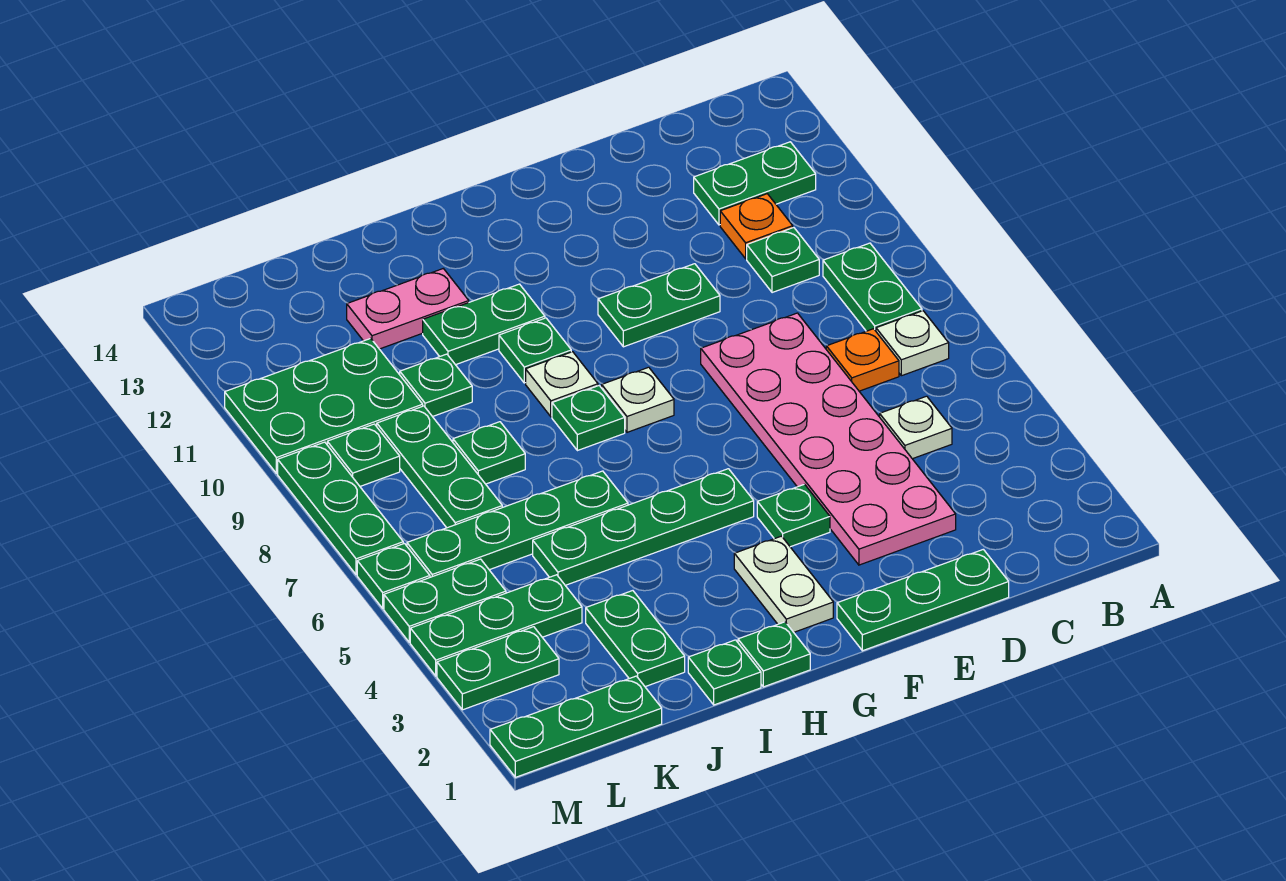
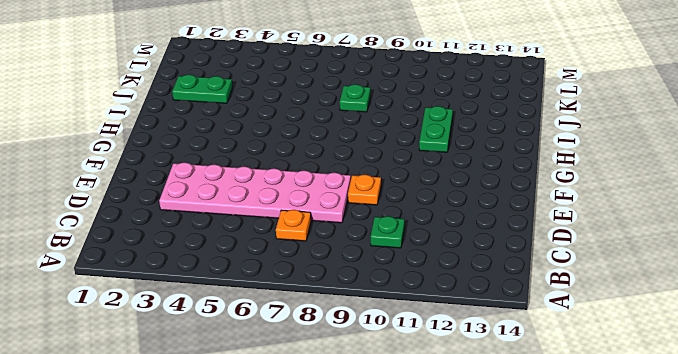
orange 1x1 plate [348,175,381,205] -> orange 1x1 plate moved to [720,194,793,259]
none -> white 1x1 plate [876,311,949,376]
none -> green 1x2 plate [823,243,922,331]
none -> green 1x2 plate [694,142,816,225]
none -> white 1x1 plate [880,396,952,459]

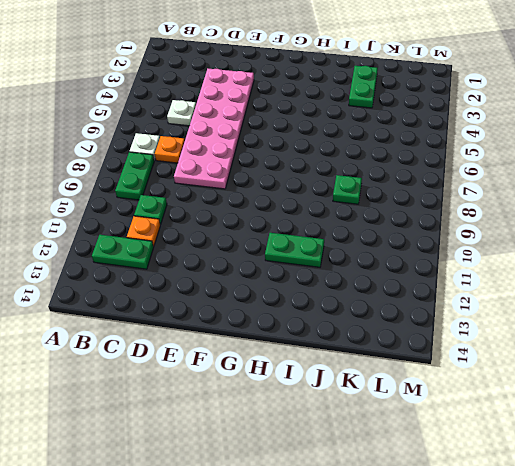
none -> green 1x3 plate [837,549,1009,651]
none -> green 1x2 plate [598,264,720,347]
none -> green 1x1 plate [757,484,830,547]
none -> white 1x2 plate [734,536,833,632]

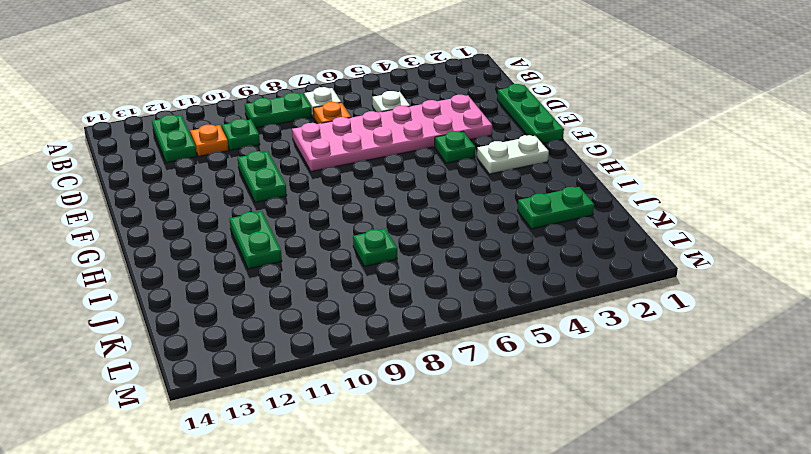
none -> green 1x4 plate [533,469,754,585]
none -> white 1x1 plate [602,367,674,432]
none -> green 1x1 plate [738,622,810,687]
none -> green 1x1 plate [552,386,625,451]

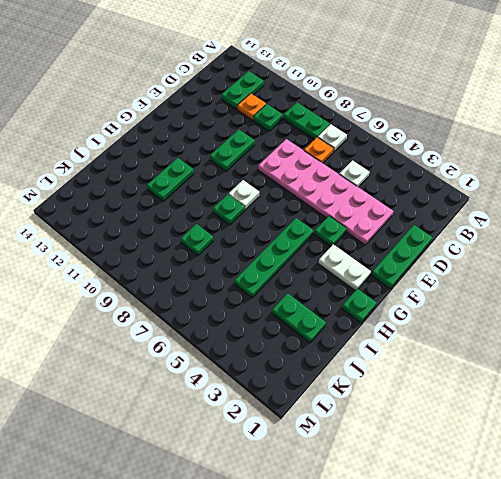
none -> white 1x1 plate [526,352,598,417]
none -> green 1x1 plate [499,318,571,383]
none -> green 1x1 plate [688,640,761,705]
none -> green 1x4 plate [407,471,628,577]

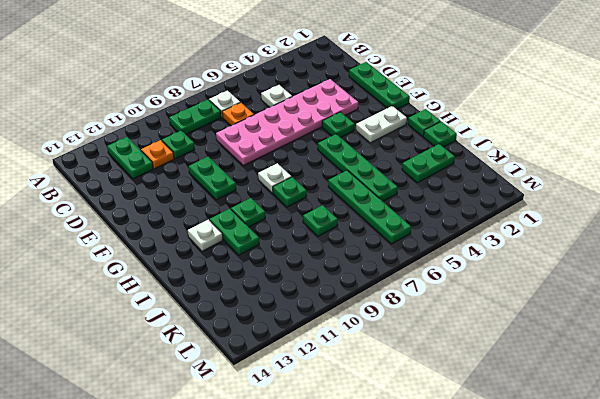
white 1x1 plate [188,220,223,251] -> white 1x1 plate moved to [526,352,598,417]
none -> pink 1x2 plate [347,269,469,349]
none -> green 1x1 plate [400,354,472,417]
none -> green 1x3 plate [490,676,662,777]
none -> green 1x3 plate [410,575,582,676]

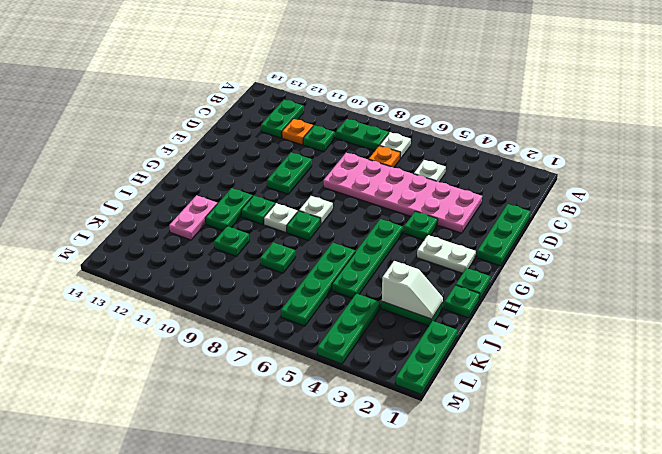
white 1x2 slope [382,261,443,319] -> none
none -> green 1x3 plate [377,406,502,528]
none -> green 2x3 plate [225,338,423,473]
none -> green 1x2 plate [437,627,559,710]
none -> green 1x2 plate [384,559,506,642]

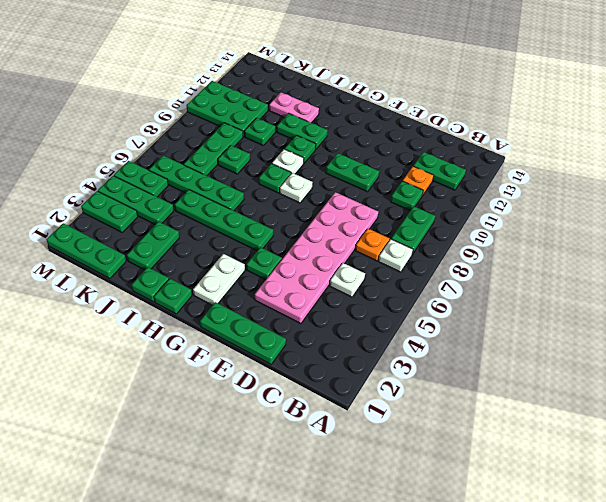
none -> green 1x1 plate [327,424,400,486]
none -> green 1x1 plate [357,543,430,608]
none -> green 1x3 plate [278,442,403,575]

